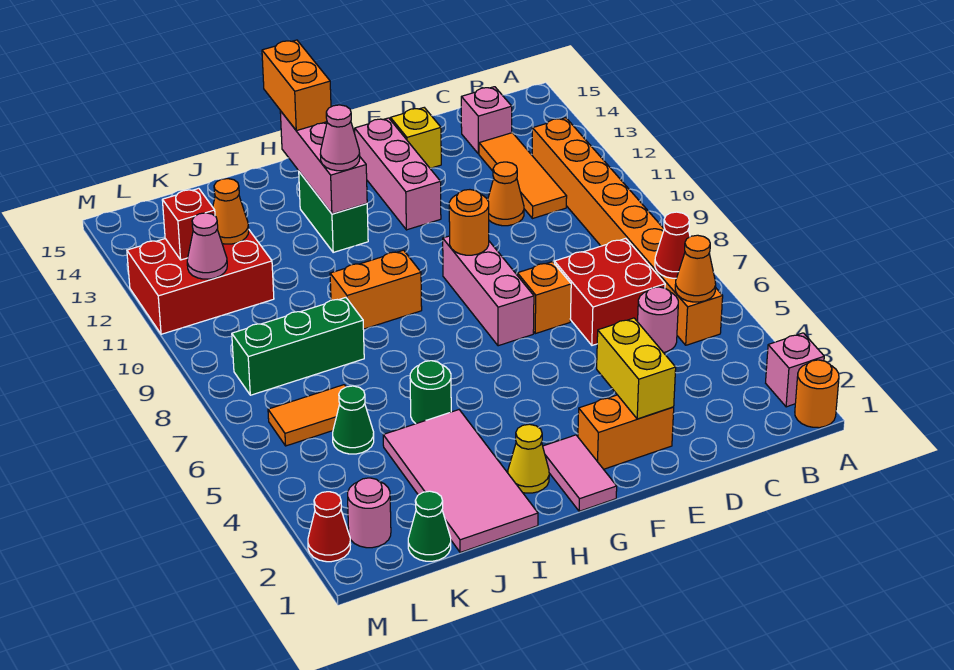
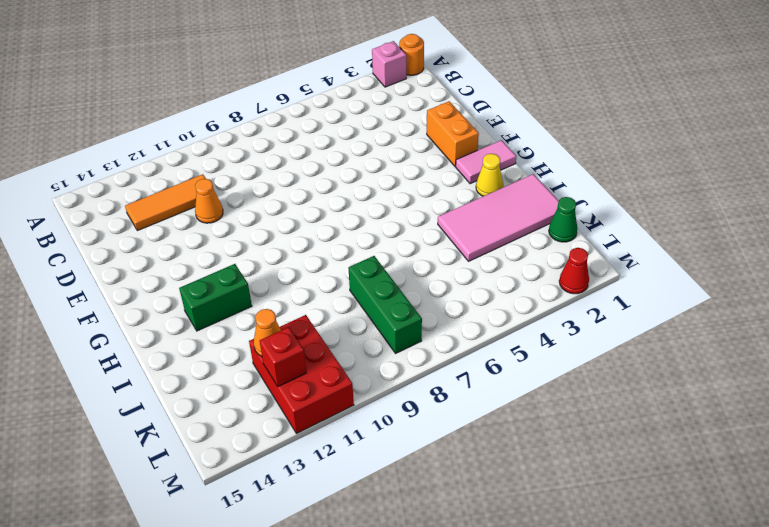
none -> orange 1x8 brick [532,118,723,345]
none -> pink 1x1 round brick [638,287,678,353]
none -> red 2x2 brick [554,238,665,345]
none -> pink 1x1 brick [461,87,512,154]

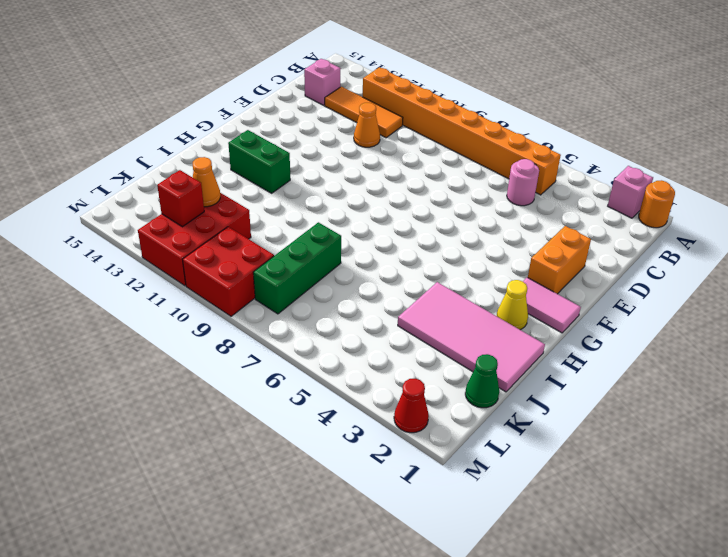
red 2x2 brick [183,227,274,316] -> red 2x2 brick moved to [554,238,665,345]
none -> orange 1x1 brick [517,262,571,334]
none -> yellow 1x1 brick [391,108,441,168]
none -> pink 1x3 brick [443,236,534,346]
none -> pink 1x3 brick [355,118,441,230]

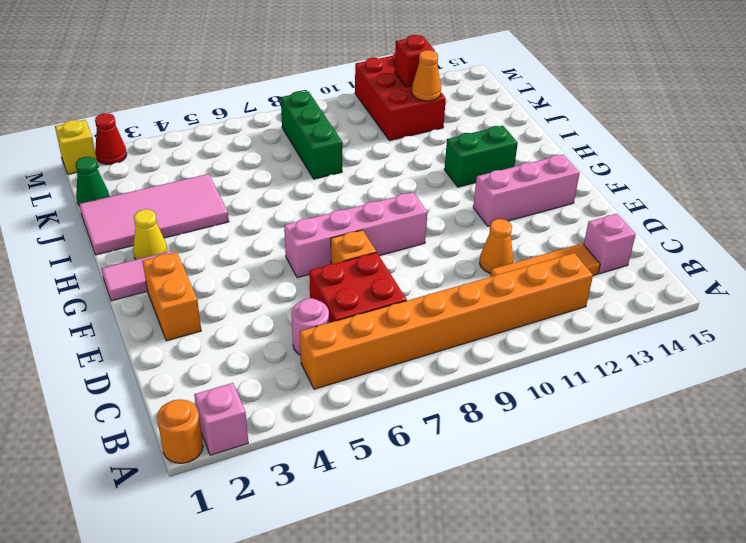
pink 1x4 brick [284,192,427,278] -> pink 1x3 brick [443,236,534,346]
yellow 1x1 brick [55,120,98,174] -> yellow 1x1 brick moved to [391,108,441,168]
none -> orange 1x2 brick [330,250,422,329]
none -> green 1x1 round brick [410,361,451,424]
none -> green 1x1 cone [333,386,374,454]
none -> orange 1x2 tile [268,385,346,446]

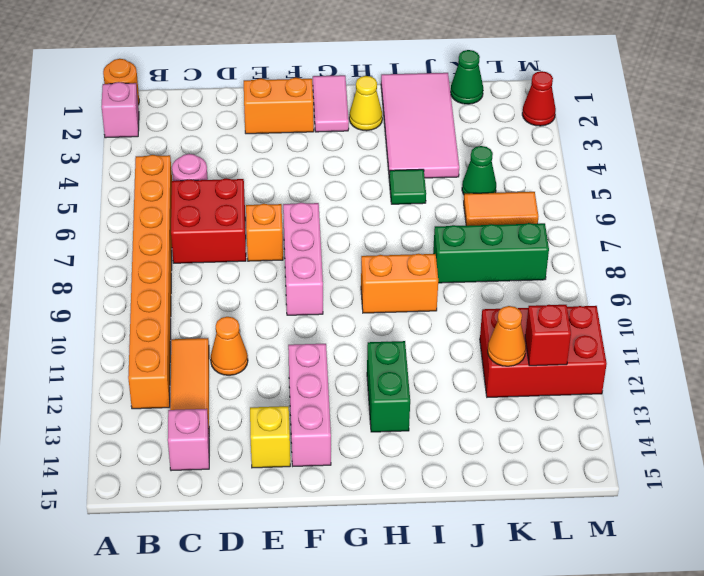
green 1x1 tile [389,169,426,204] -> green 1x1 round brick [410,361,451,424]
none -> pink 1x1 round brick [348,478,391,548]
none -> orange 1x1 cone [675,235,716,302]
none -> red 1x1 cone [655,212,690,278]
none -> yellow 1x2 brick [597,318,676,419]

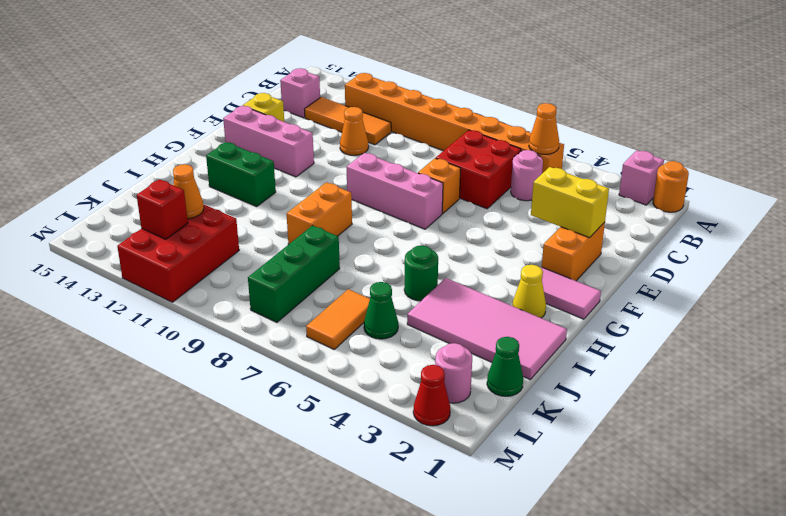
none -> red 1x1 cone [655,212,690,278]
none -> orange 1x1 round brick [449,190,489,255]
none -> pink 1x3 brick [280,111,367,214]
none -> pink 1x1 cone [187,213,227,279]

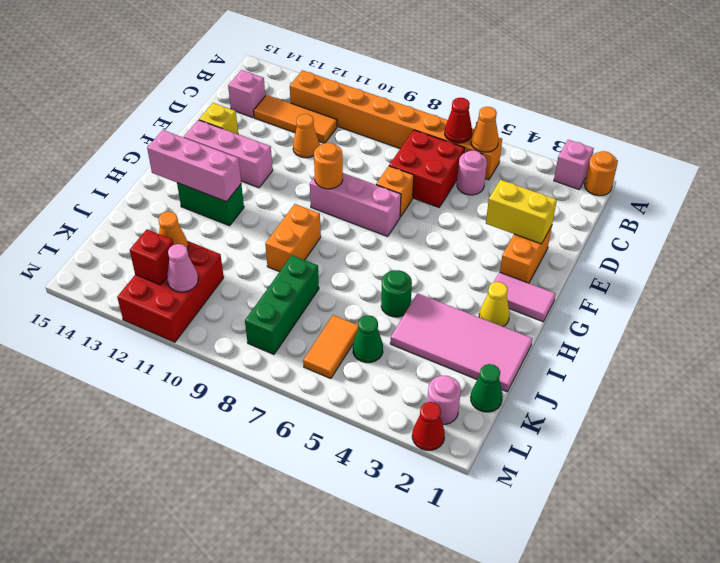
none -> pink 1x1 cone [320,105,360,171]
none -> orange 1x2 brick [262,40,331,131]

